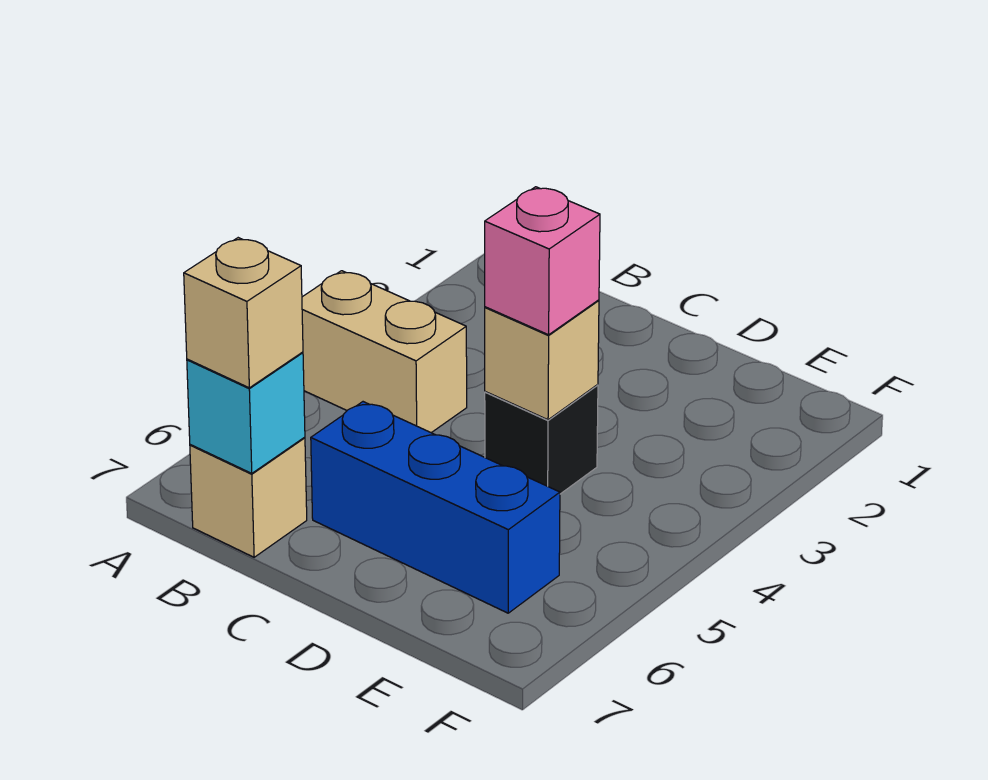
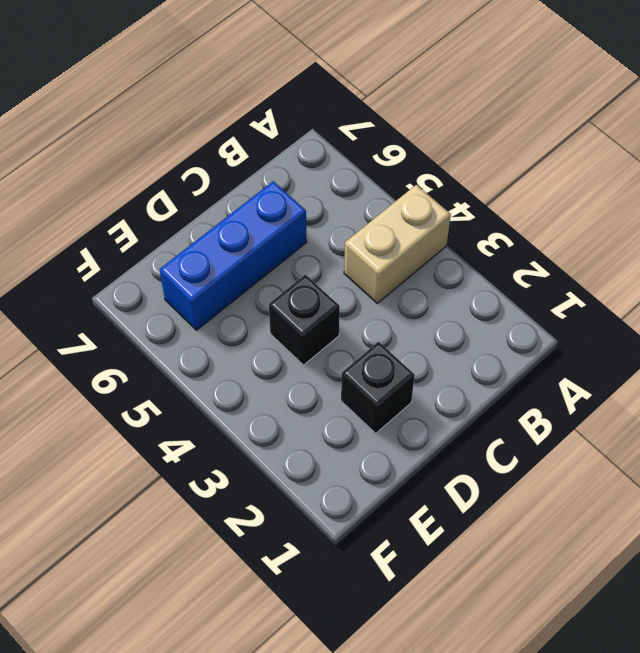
black 1x1 brick [341,342,415,433] -> none
none -> tan 1x1 brick [190,438,307,557]
none -> cyan 1x1 brick [187,352,305,473]

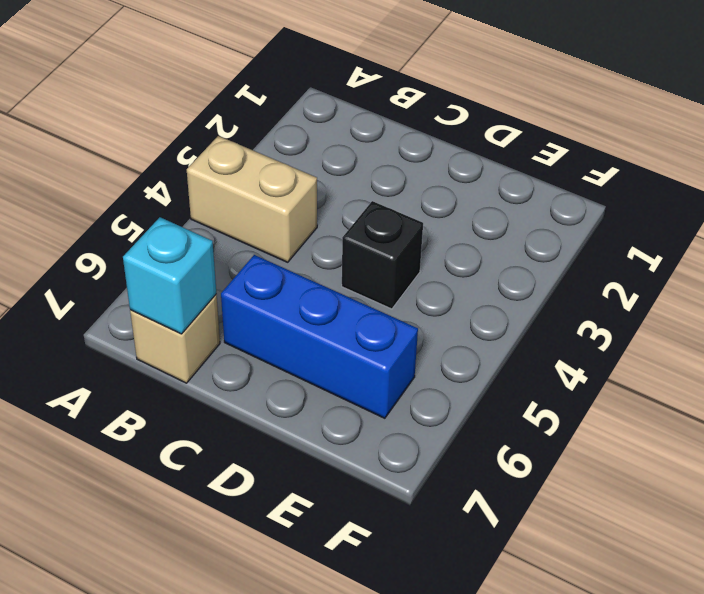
none -> tan 1x1 brick [485,300,599,420]
none -> tan 1x1 brick [184,238,303,388]

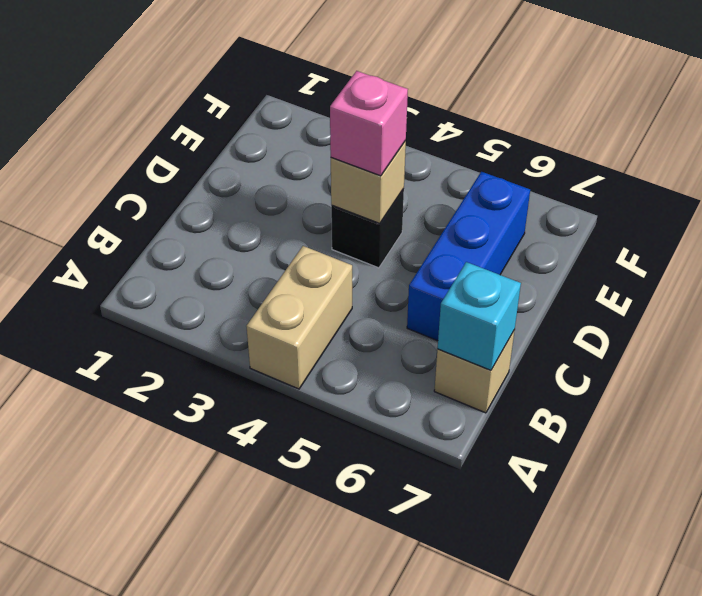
none -> tan 1x1 brick [184,238,303,388]

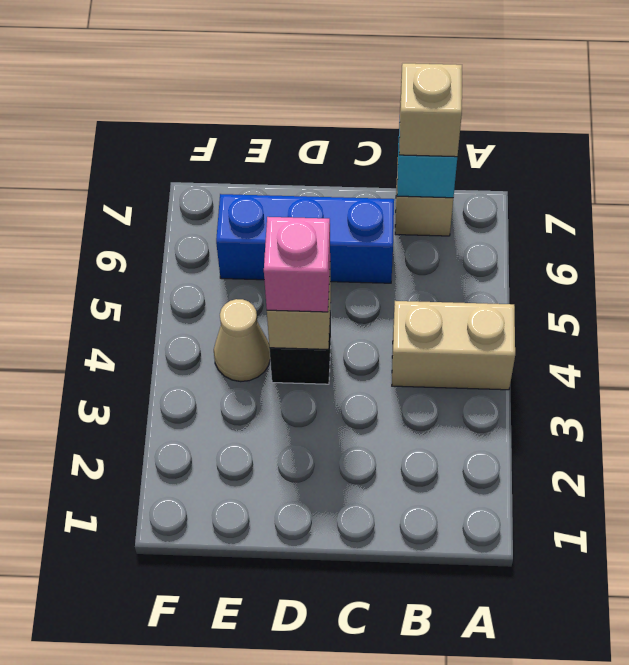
tan 1x1 cone [214,299,270,382] -> none

